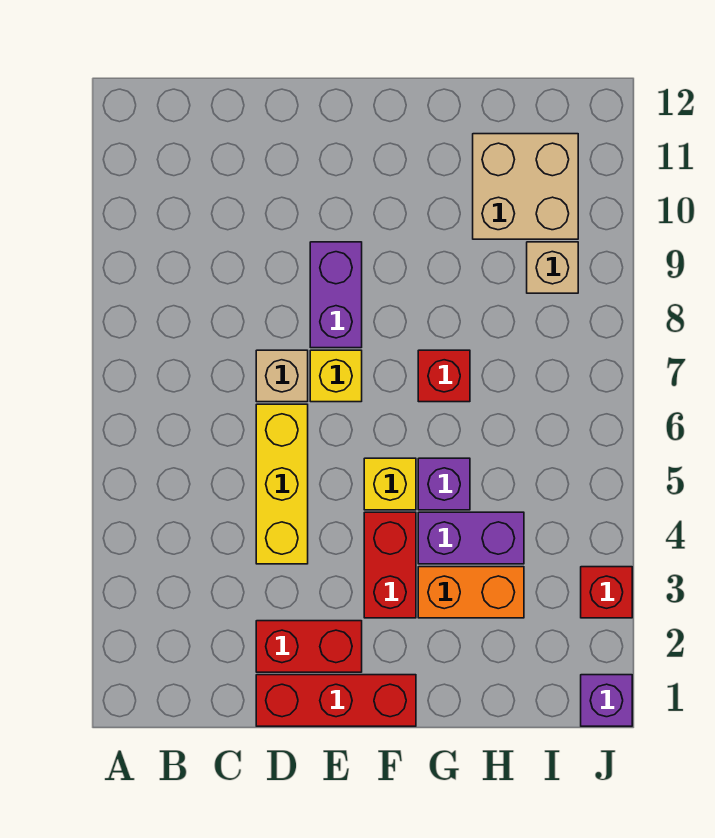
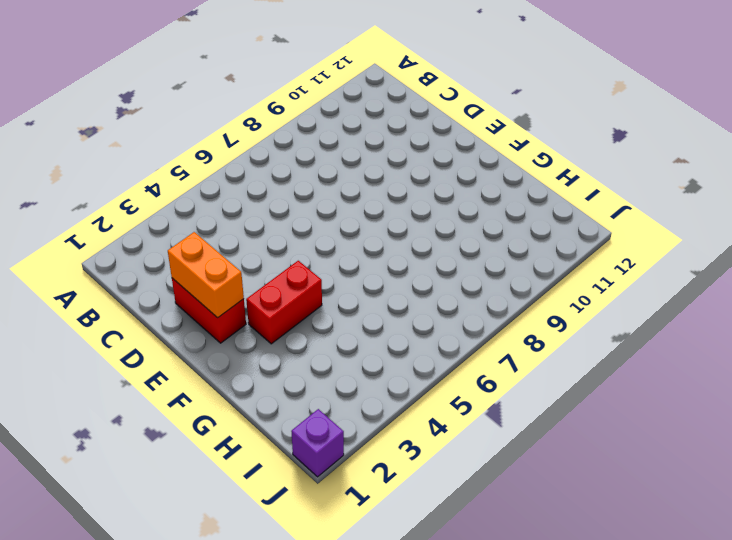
orange 1x2 brick [168,232,244,318] -> orange 1x2 brick moved to [418,567,524,618]
none -> red 1x3 brick [256,675,416,726]
none -> yellow 1x3 brick [256,404,308,564]
none -> tan 1x1 brick [256,350,308,402]

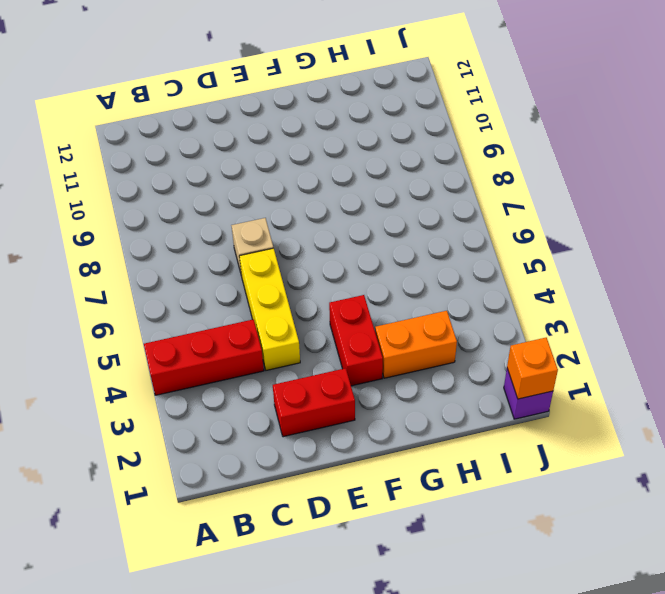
red 1x3 brick [144,319,264,395] -> red 1x3 brick moved to [256,675,416,726]
orange 1x1 brick [507,338,558,399] -> none
none -> yellow 1x1 brick [310,350,362,402]
none -> purple 1x2 brick [310,242,362,348]
none -> yellow 1x1 brick [364,458,416,510]

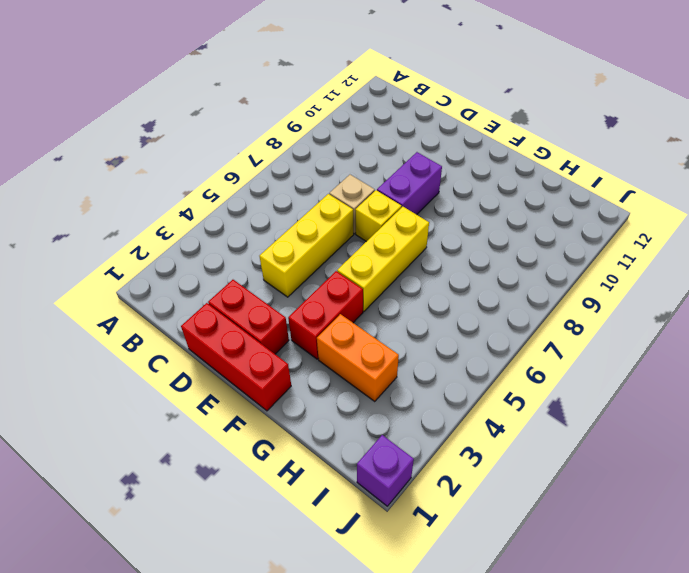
yellow 1x3 brick [337,207,429,312] -> yellow 1x1 brick [364,458,416,510]
none -> purple 1x2 brick [418,512,524,564]
none -> purple 1x1 brick [418,458,470,510]
none -> red 1x1 brick [418,350,470,402]

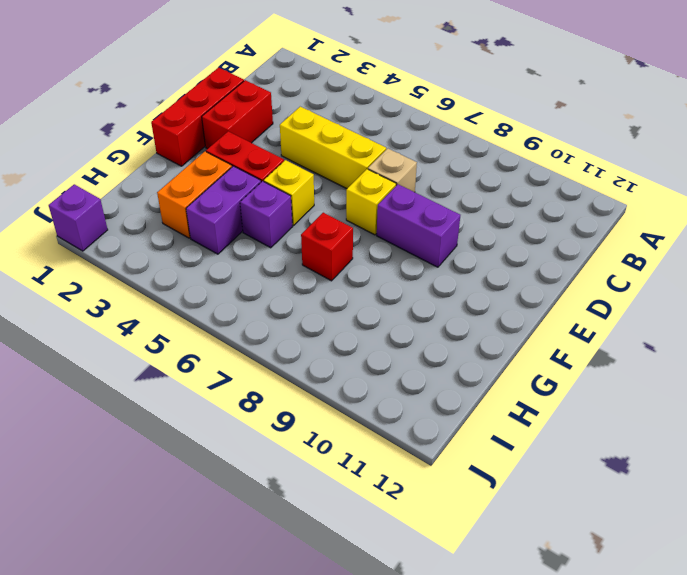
none -> tan 2x2 brick [473,134,578,239]
none -> tan 1x1 brick [527,242,578,293]
none -> red 1x1 brick [581,567,632,618]

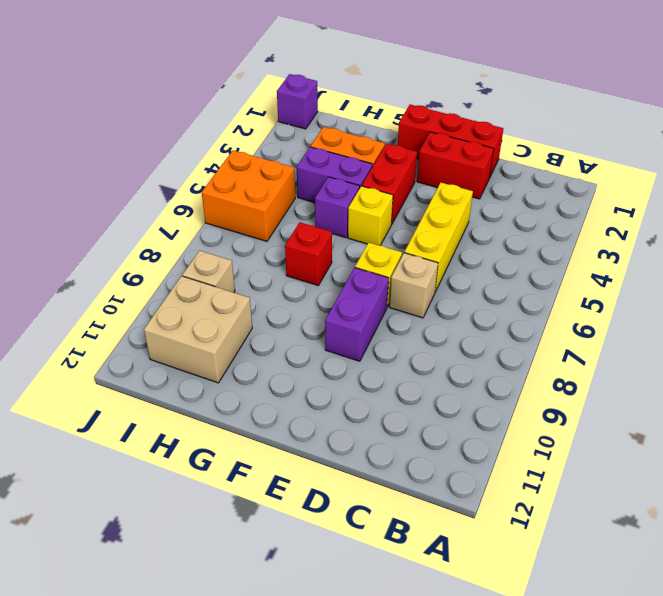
orange 2x2 brick [202,150,295,241] -> none
none -> red 1x1 brick [581,567,632,618]

